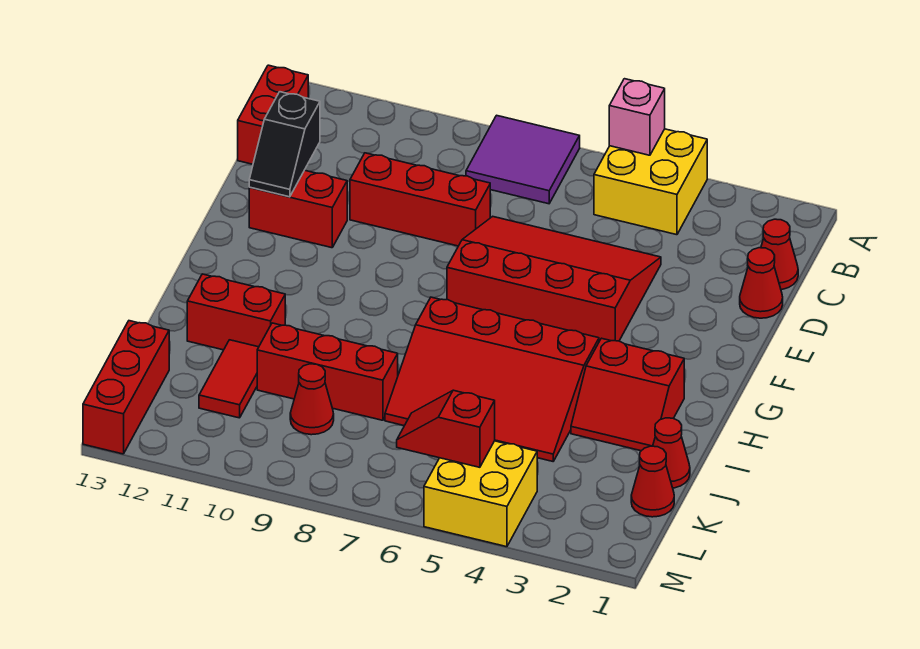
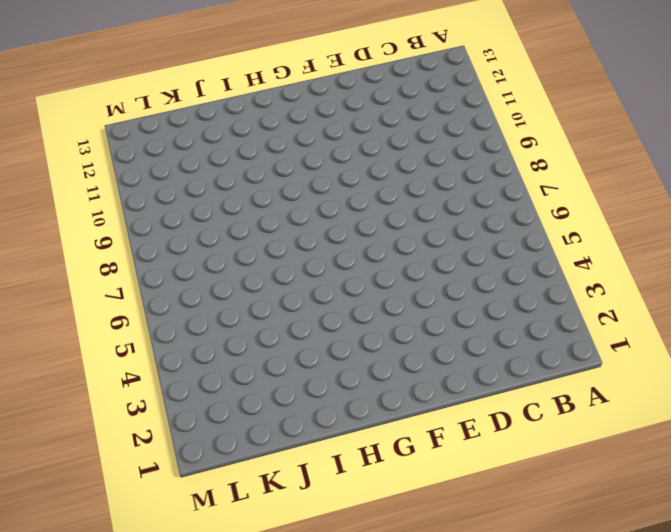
none -> yellow 2x2 brick [594,129,707,235]
none -> purple 2x2 tile [466,115,580,204]
none -> red 1x2 brick [238,65,308,164]

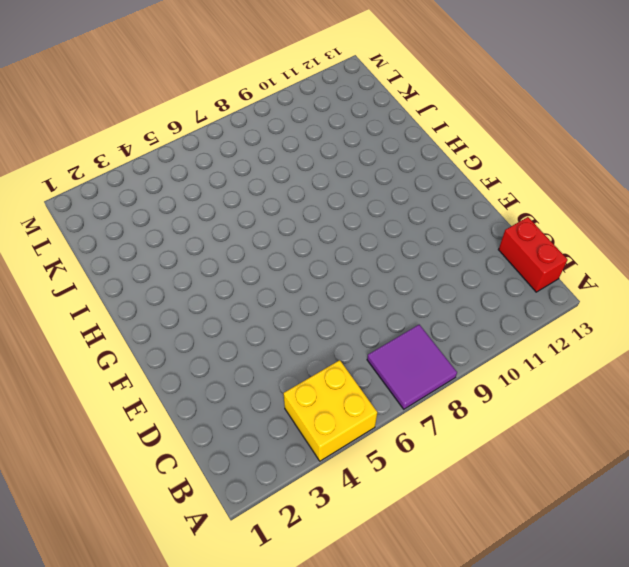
none -> red 1x1 cone [761,219,798,290]
none -> red 1x1 cone [740,248,783,318]
none -> red 3x4 slope [447,216,661,341]

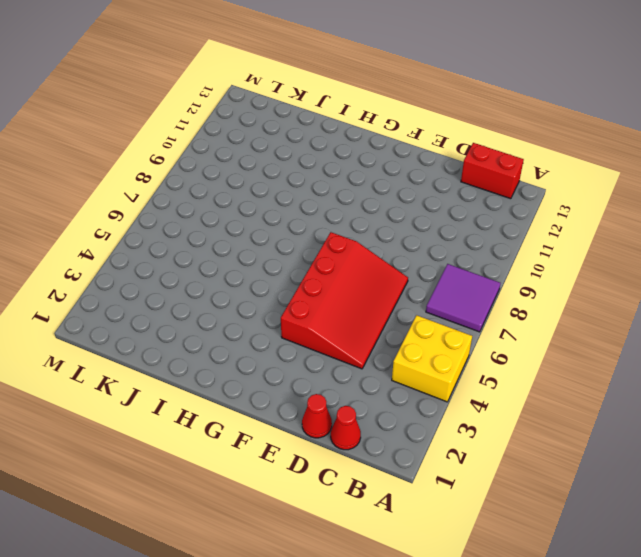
none -> red 1x3 brick [350,153,490,246]
none -> red 1x2 brick [249,170,347,248]
none -> red 2x2 slope [571,338,684,451]

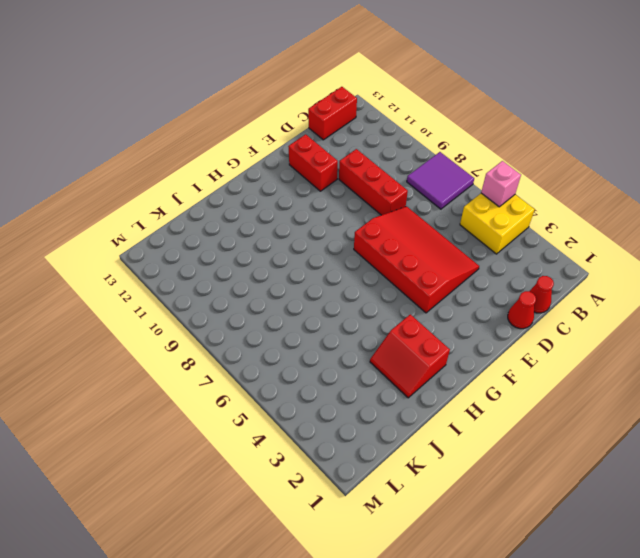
none -> red 3x4 slope [385,297,599,461]
none -> red 1x2 brick [187,274,285,350]
none -> red 1x1 cone [653,418,690,488]

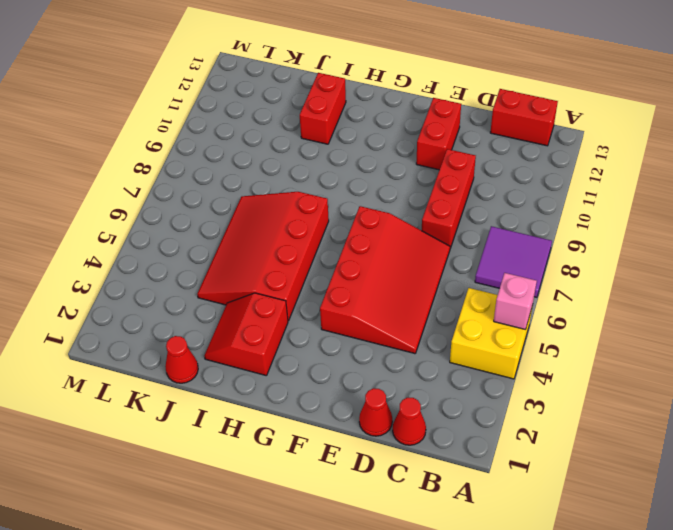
none -> red 1x3 brick [257,323,398,420]
none -> red 1x2 tile [199,340,259,418]
none -> red 1x1 cone [631,446,674,517]

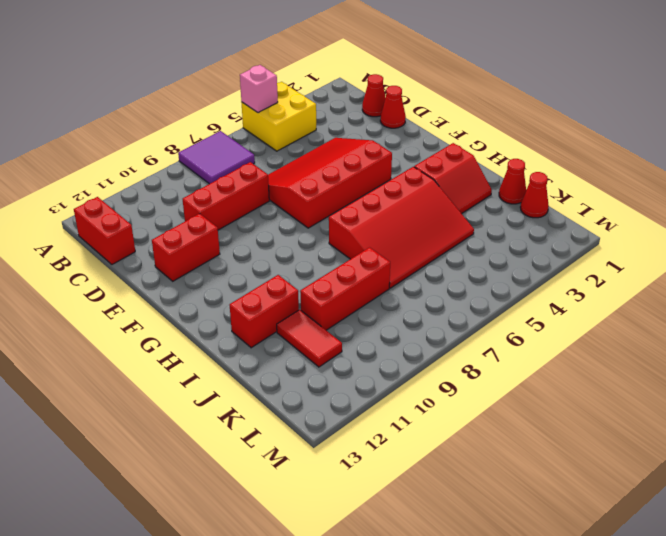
none -> red 1x1 cone [290,364,334,435]
none -> red 1x3 brick [83,321,169,454]
none -> yellow 2x2 brick [424,441,537,547]

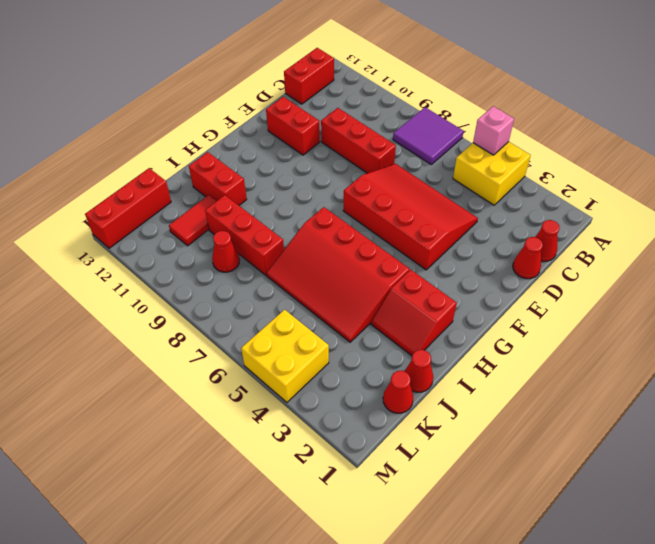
none -> black 1x2 slope [249,92,320,197]
none -> red 1x2 slope [397,390,495,467]

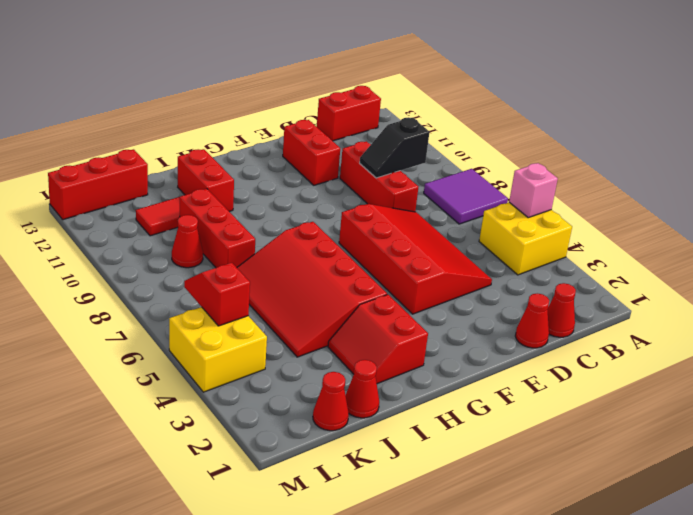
black 1x2 slope [360,117,429,178] -> black 1x2 slope moved to [249,92,320,197]

